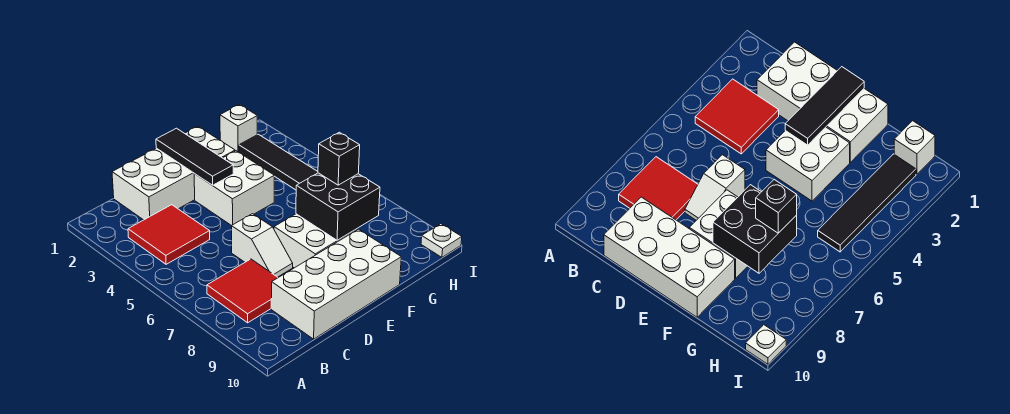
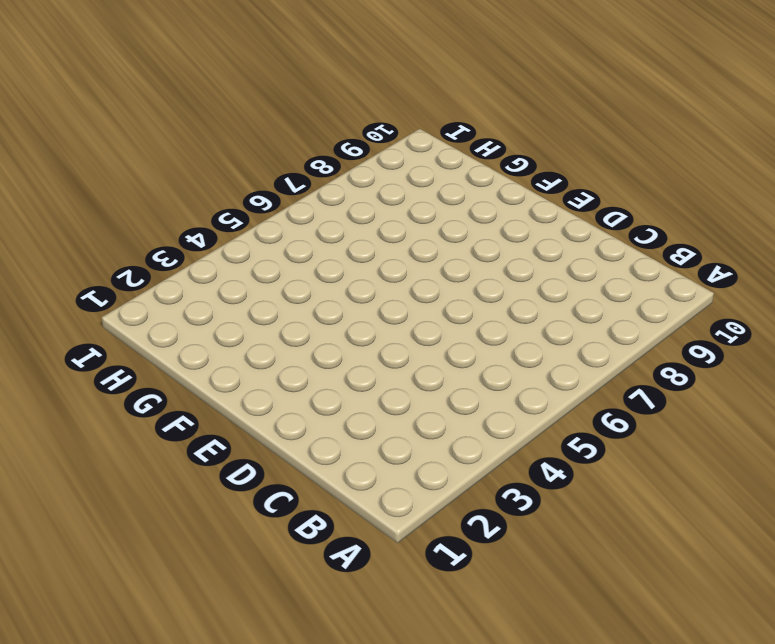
none -> red 2x2 tile [128,205,210,264]
none -> red 2x2 tile [207,259,278,323]
none -> white 2x4 brick [112,127,235,220]

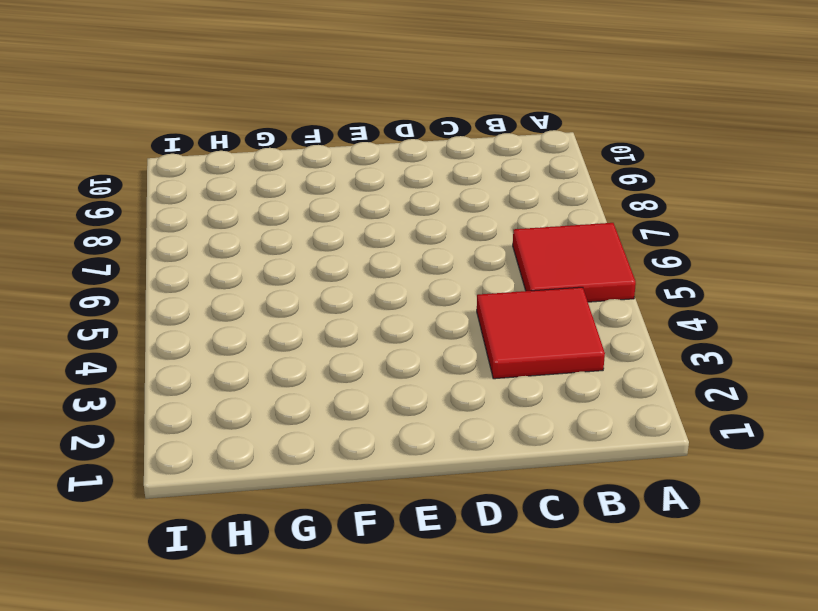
red 2x2 tile [513,223,636,302] -> red 2x2 tile moved to [207,259,278,323]
none -> white 2x4 brick [112,127,235,220]
none -> white 2x4 brick [271,229,401,339]
none -> white 1x2 slope [231,214,293,277]

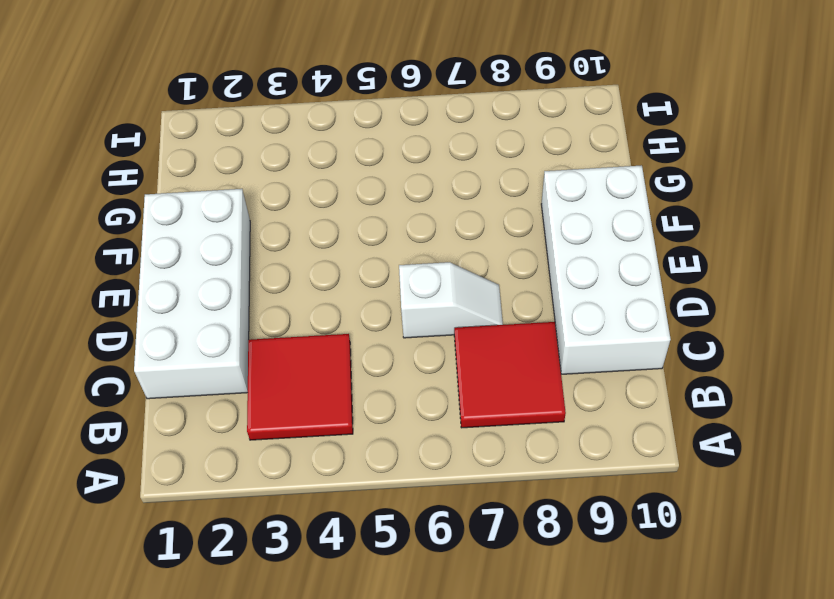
none -> white 2x2 brick [194,151,274,226]
none -> white 2x2 brick [274,214,357,268]
none -> white 1x1 brick [220,105,257,152]

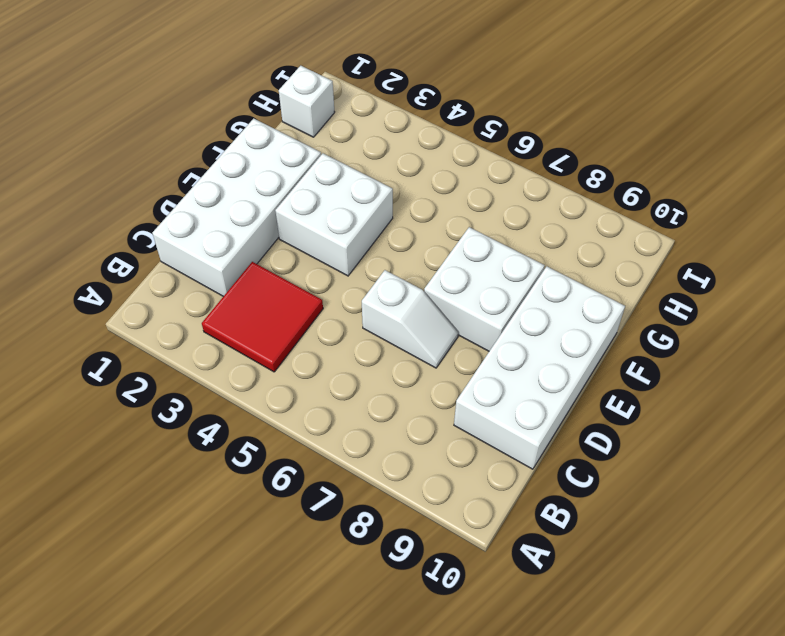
none -> red 2x2 tile [207,259,278,323]
none -> black 1x4 tile [239,134,318,190]
none -> white 1x1 plate [421,224,462,257]

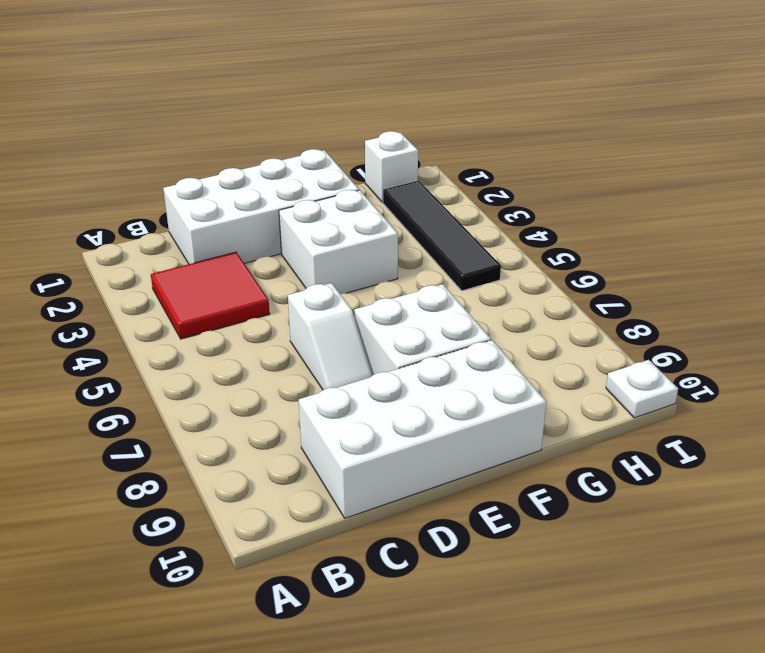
none -> red 2x2 tile [207,259,278,323]
none -> black 1x3 tile [156,128,233,185]
none -> black 2x2 brick [296,173,380,240]

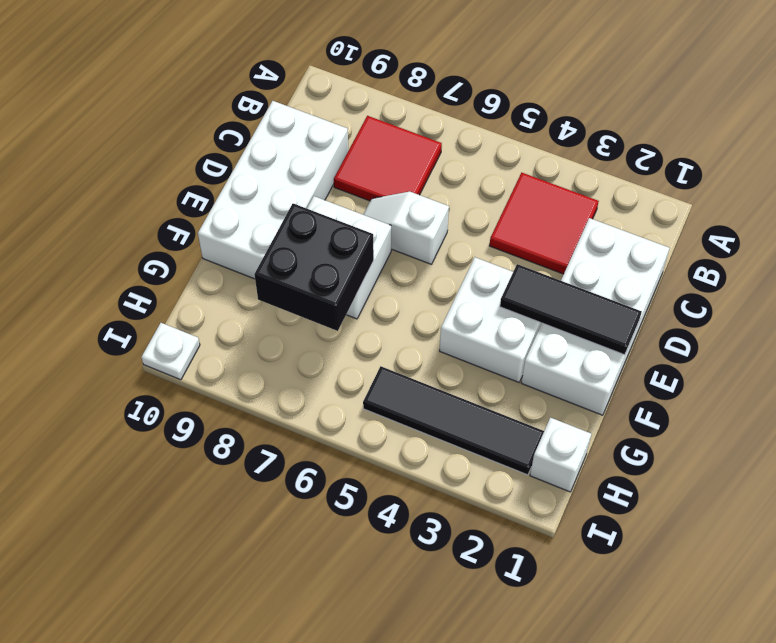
none -> black 1x1 brick [318,132,360,185]

